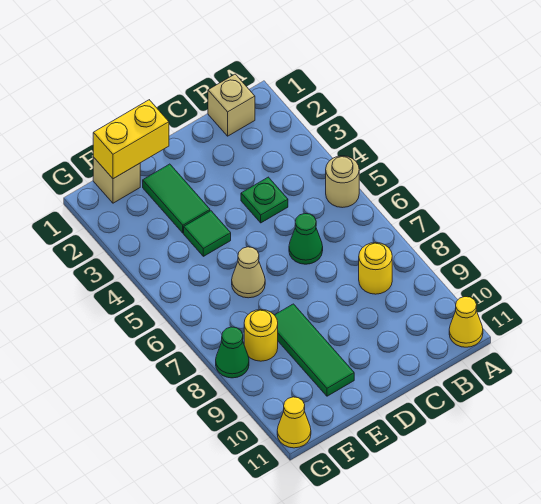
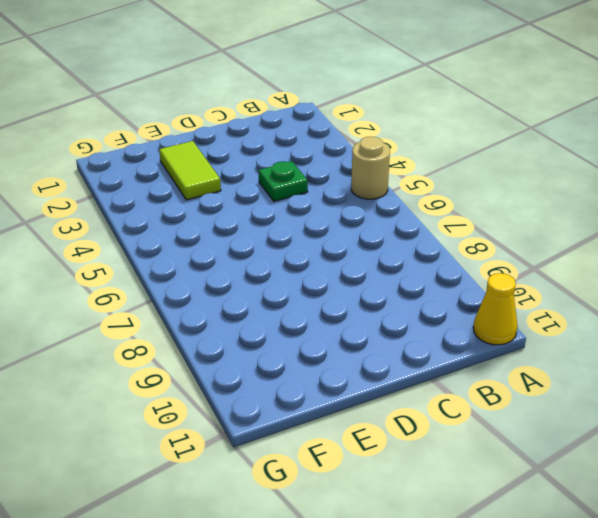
lime 1x2 tile [159,141,221,200] -> green 1x2 tile [143,164,210,233]
none -> tan 1x1 brick [208,74,255,136]
none -> yellow 1x1 round brick [359,243,392,294]
none -> green 1x1 cone [289,213,323,264]

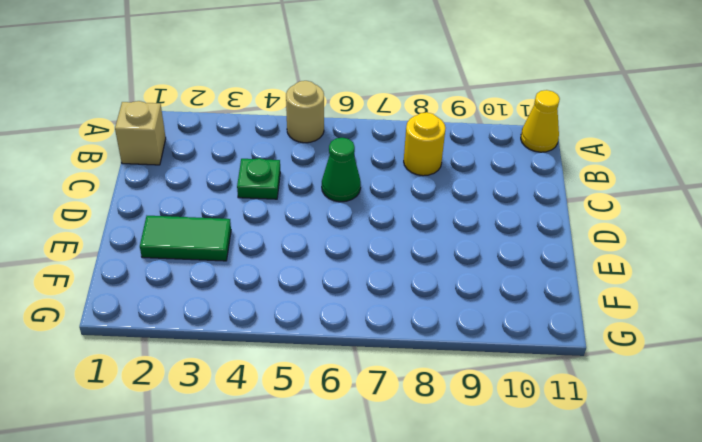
none -> green 1x1 tile [184,211,231,256]
none -> tan 1x1 cone [232,247,265,298]
none -> green 1x3 tile [275,304,354,396]

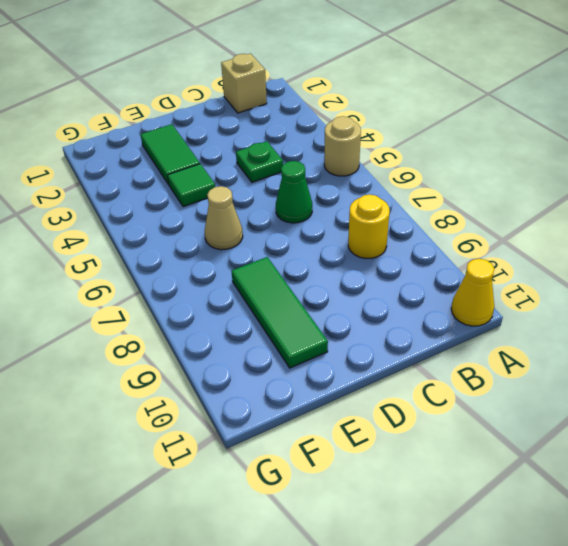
none -> tan 1x1 brick [93,157,140,203]
none -> yellow 1x1 round brick [244,310,278,361]
none -> green 1x1 cone [216,327,249,378]

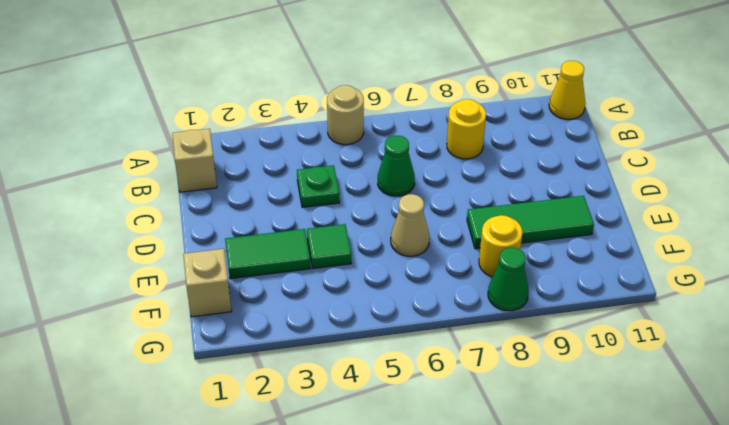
none -> yellow 1x1 cone [277,397,311,448]
none -> yellow 1x2 brick [93,100,169,179]

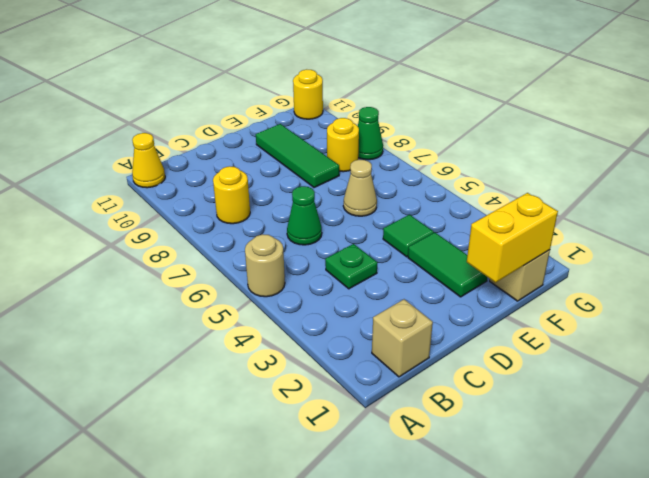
yellow 1x1 round brick [293,69,323,119] -> yellow 1x1 cone [277,397,311,448]

